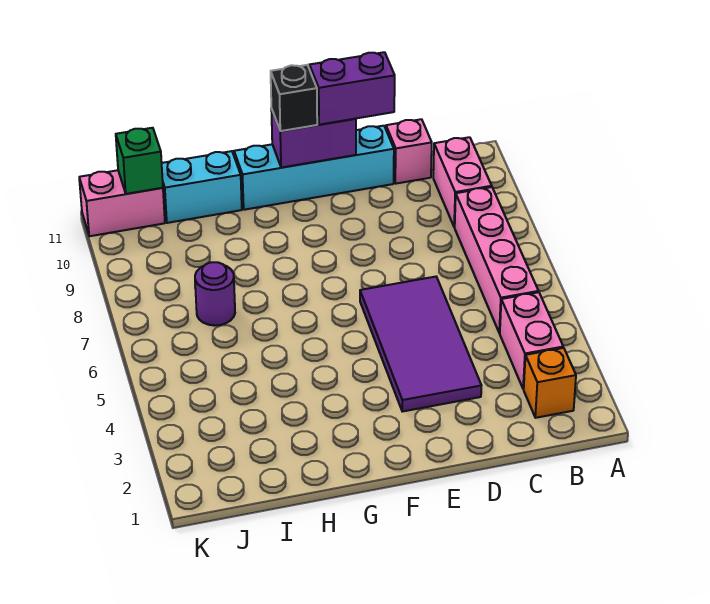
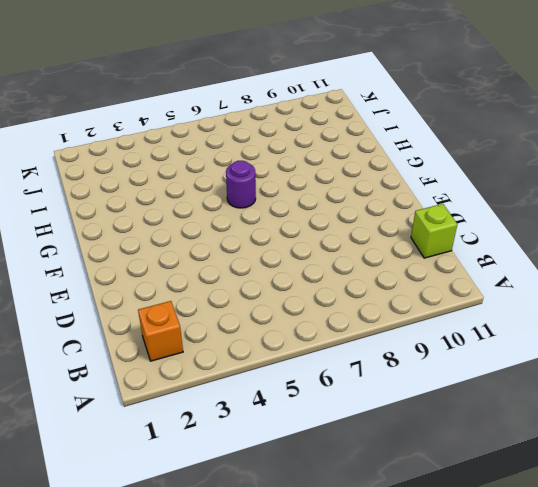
lime 1x1 brick [411,204,457,258] -> pink 1x1 brick [386,119,432,184]
purple 1x1 round brick [226,161,256,208] -> purple 1x1 round brick moved to [195,262,235,326]
none -> pink 1x2 brick [500,292,563,389]
none -> pink 1x4 brick [455,187,539,333]
none -> pink 1x2 brick [433,137,492,227]

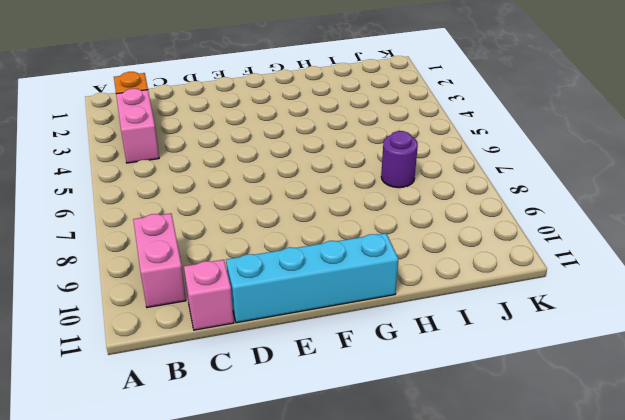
none -> pink 1x4 brick [455,187,539,333]
none -> purple 2x4 tile [360,277,481,412]
none -> cyan 1x2 brick [162,151,242,223]

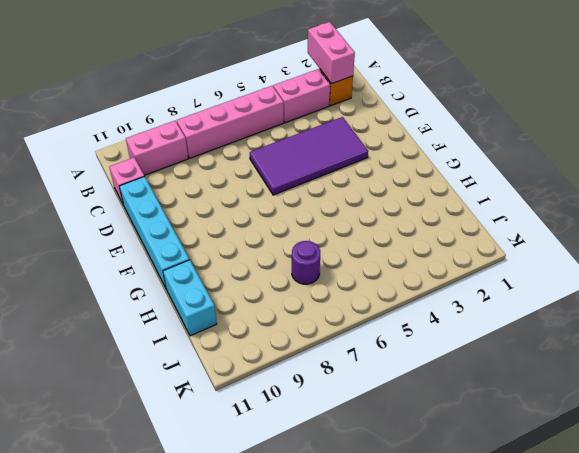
pink 1x2 brick [308,22,355,84] -> pink 1x2 brick moved to [79,170,165,236]
none -> purple 1x2 brick [271,109,356,168]
none -> green 1x1 brick [116,128,163,194]
none -> purple 1x2 brick [309,52,395,125]

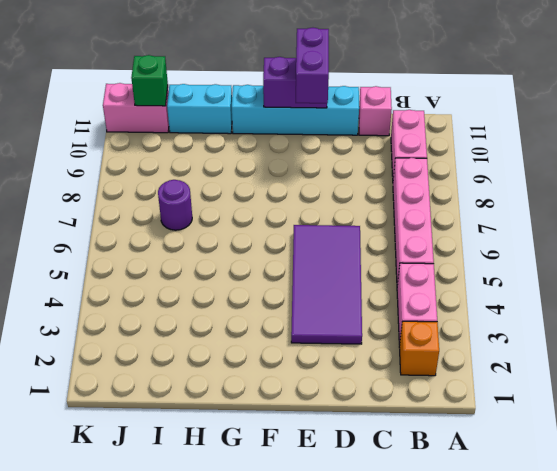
purple 1x2 brick [296,28,329,103] -> purple 1x2 brick turned to [309,52,395,125]
none -> black 1x1 brick [271,65,317,131]

